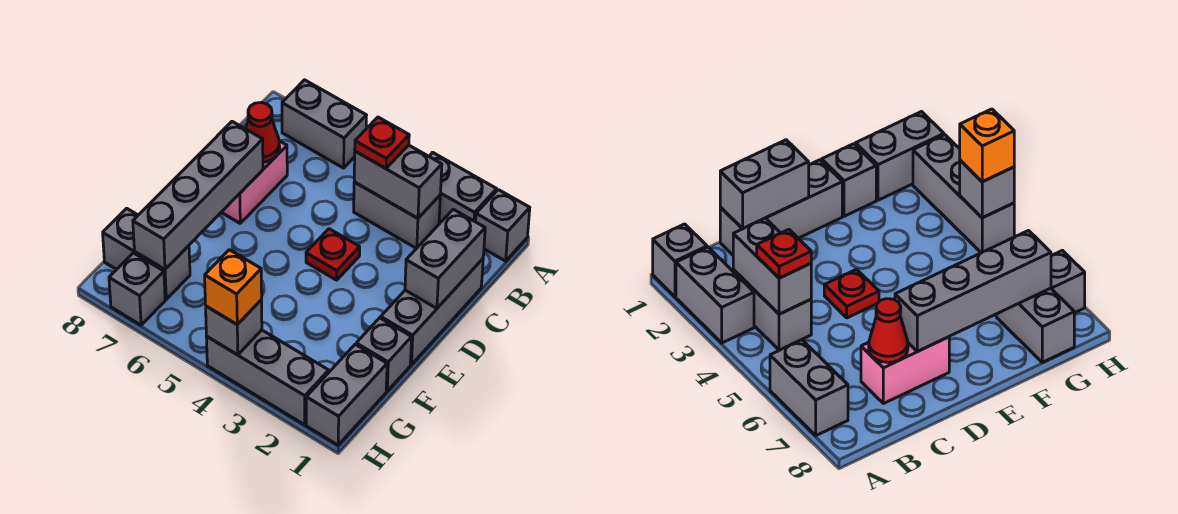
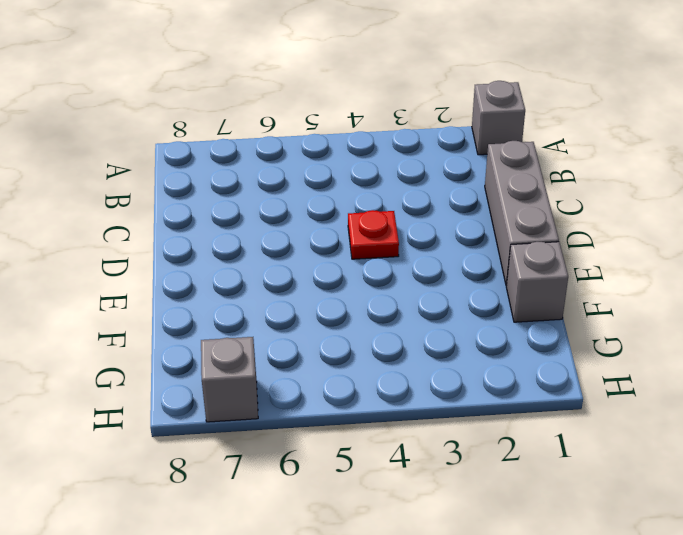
none -> grey 1x2 brick [429,152,497,223]
none -> grey 1x2 brick [282,80,367,168]
none -> grey 1x2 brick [354,182,440,249]

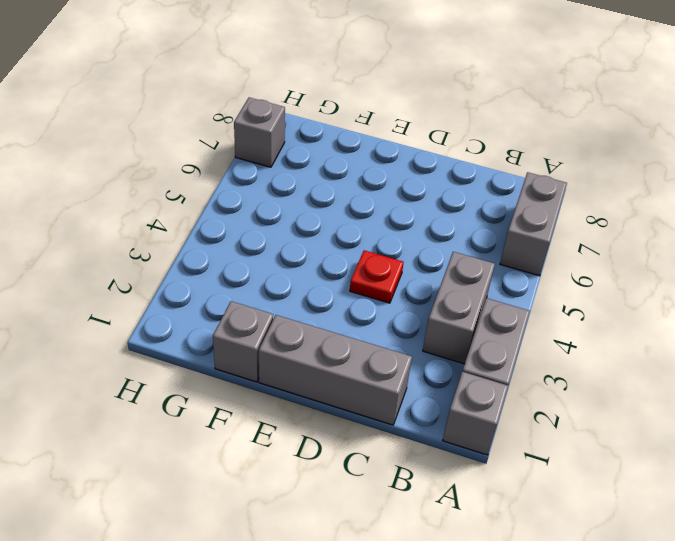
none -> pink 1x2 brick [221,141,287,223]
none -> grey 1x2 brick [306,344,387,445]
none -> grey 1x2 brick [103,208,190,299]

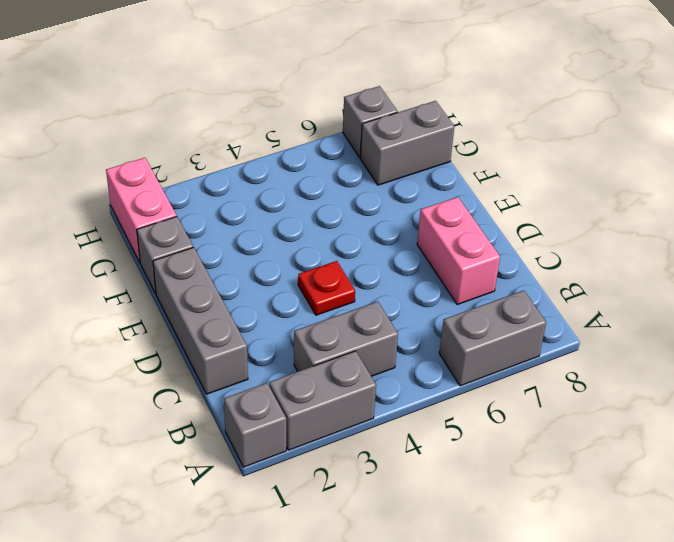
pink 1x2 brick [106,158,176,262] -> grey 1x2 brick [306,344,387,445]
none -> grey 1x3 brick [207,330,329,425]
none -> grey 1x2 brick [354,145,442,218]
none -> grey 1x2 brick [405,209,485,308]

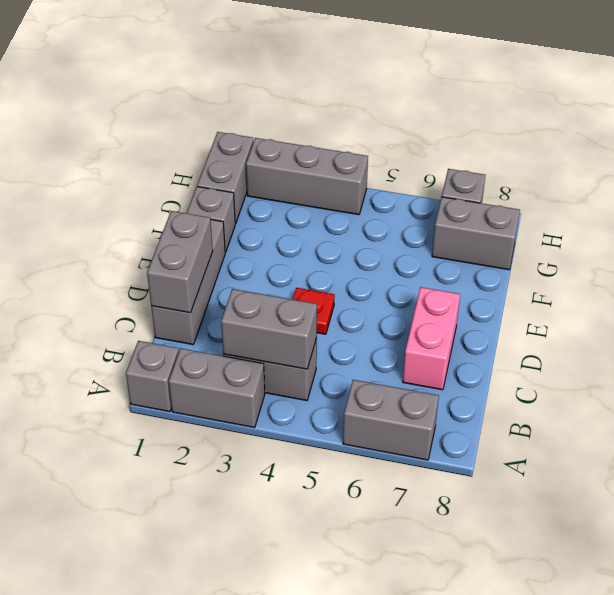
none -> red 1x1 cone [245,102,280,162]
none -> grey 1x4 brick [133,122,263,269]
none -> grey 1x1 brick [206,300,262,355]

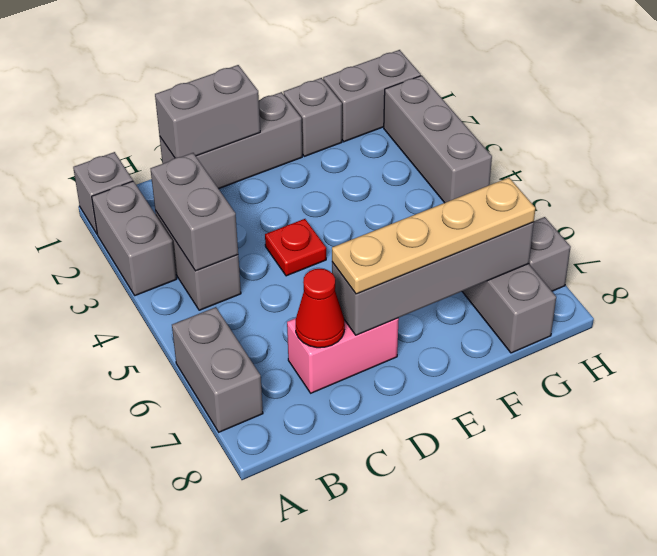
tan 1x4 plate [332,178,535,294] -> none
none -> grey 1x1 brick [206,300,262,355]
none -> red 1x1 plate [355,117,409,168]
none -> orange 1x1 brick [205,250,262,325]

